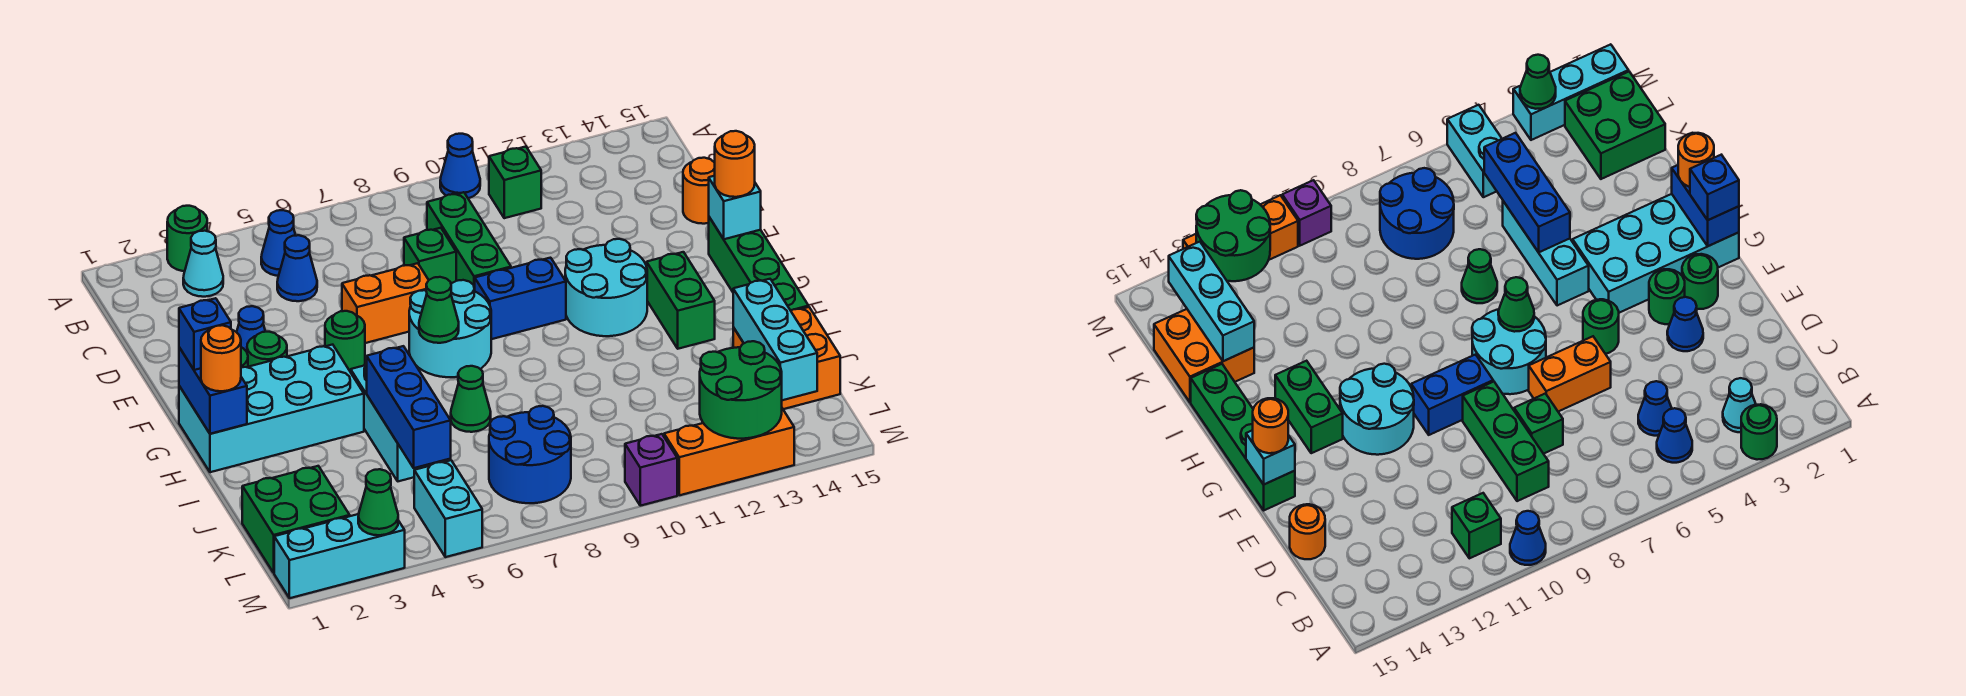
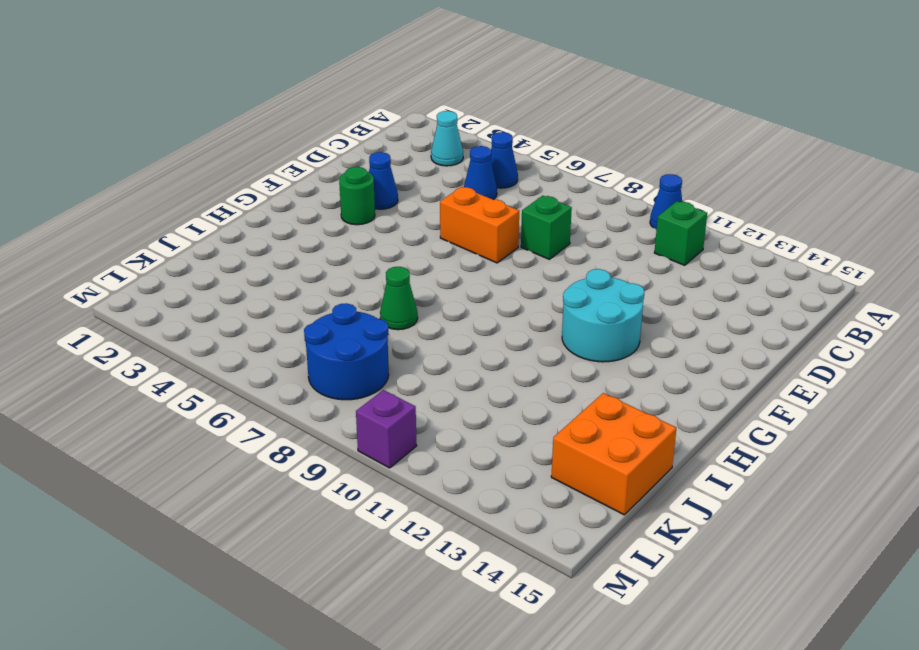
none -> green 1x1 round brick [167,206,207,271]
none -> green 1x3 brick [427,192,511,291]
none -> orange 1x1 round brick [683,158,715,224]
none -> green 1x1 round brick [1682,254,1718,309]

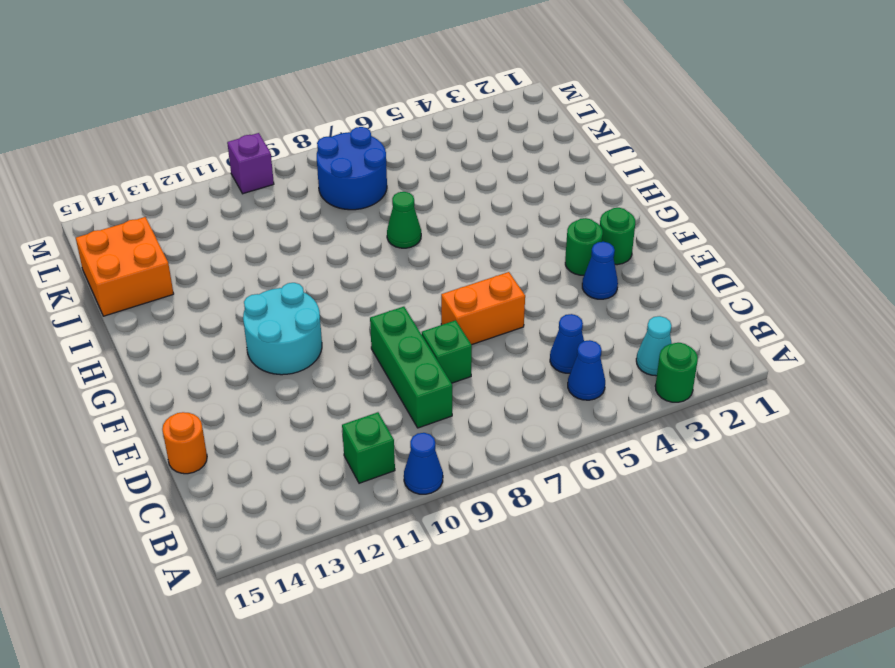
none -> green 1x1 round brick [325,311,365,372]
none -> cyan 2x2 round brick [409,280,491,377]
none -> blue 1x2 brick [475,258,566,339]
none -> green 1x4 brick [709,217,809,310]

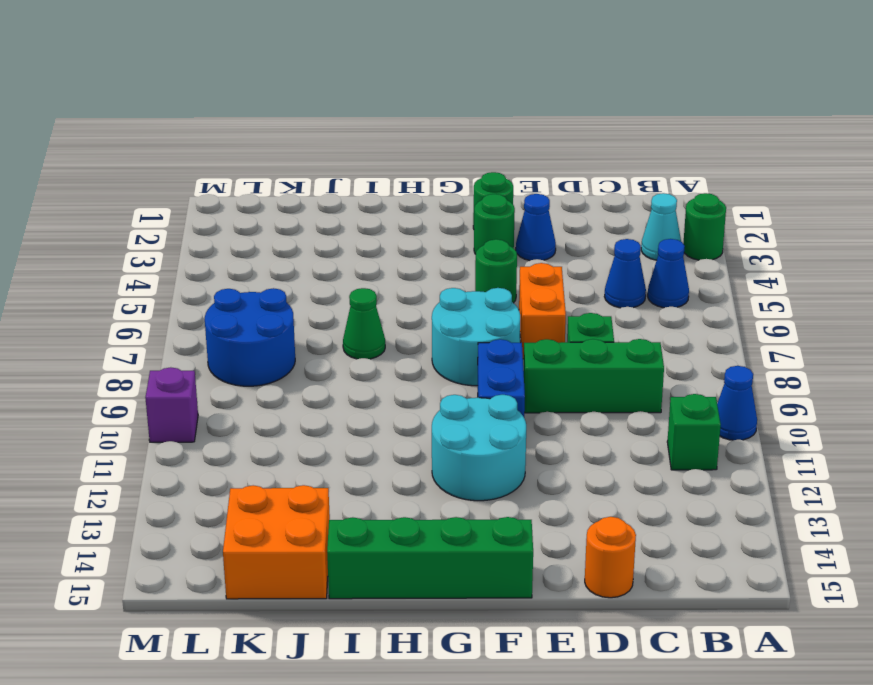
none -> cyan 2x4 brick [179,345,364,472]
none -> green 1x2 brick [647,252,715,349]
none -> cyan 1x3 brick [351,365,434,481]
none -> green 2x2 brick [242,466,350,573]

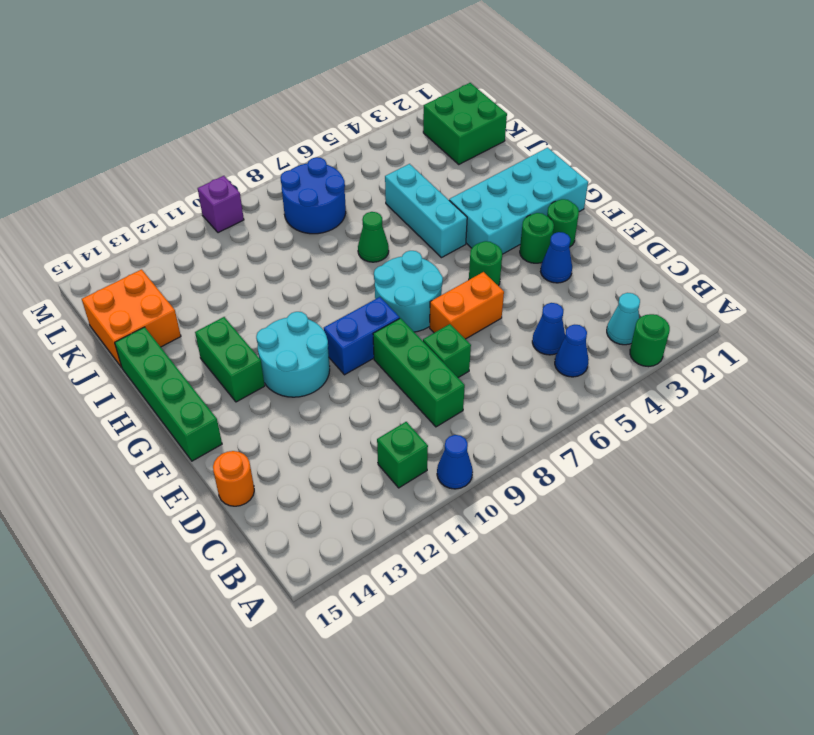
none -> cyan 1x2 brick [414,460,482,557]
none -> cyan 1x3 brick [274,514,405,598]
none -> orange 1x3 brick [664,408,794,495]
none -> cyan 1x1 brick [709,176,761,239]

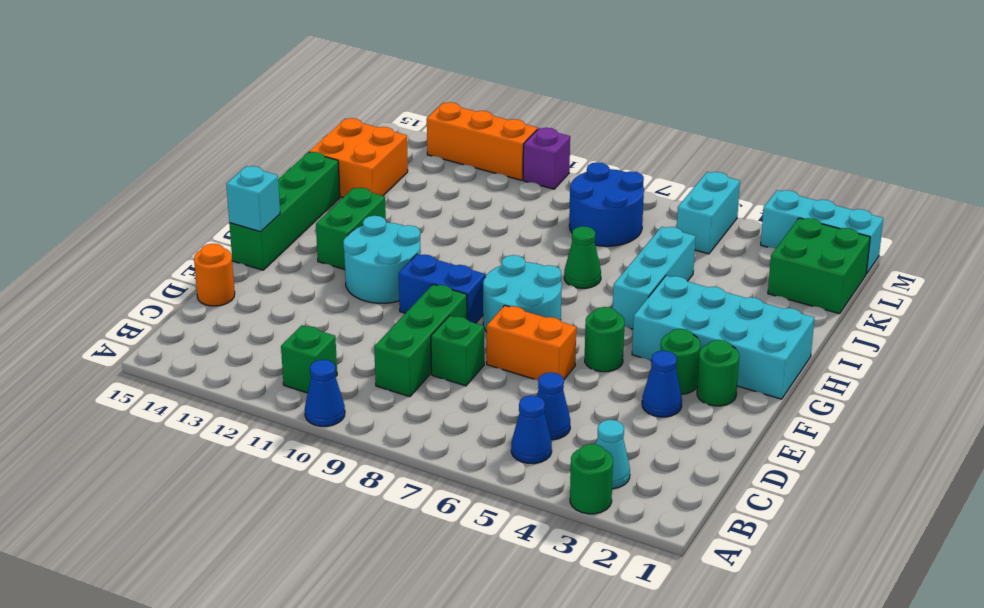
none -> blue 1x2 brick [179,347,247,434]
none -> green 1x1 cone [419,277,459,343]
none -> blue 1x3 brick [367,346,451,468]
none -> cyan 1x3 brick [733,279,817,400]

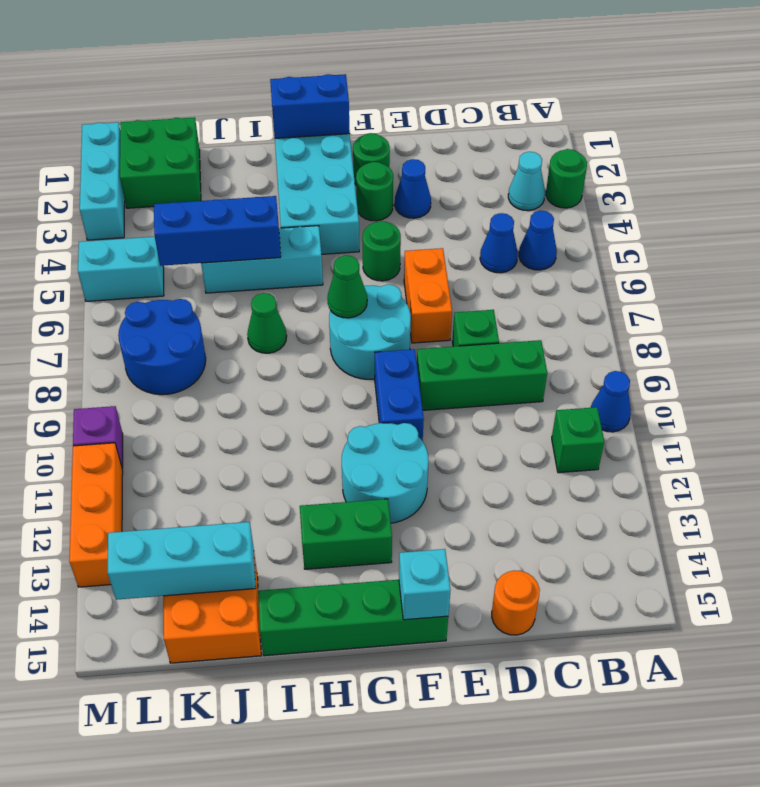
none -> green 2x2 round brick [700,341,782,439]
none -> green 1x1 cone [358,469,398,535]
none -> orange 1x1 round brick [715,131,755,197]
none -> blue 1x1 brick [179,298,231,370]

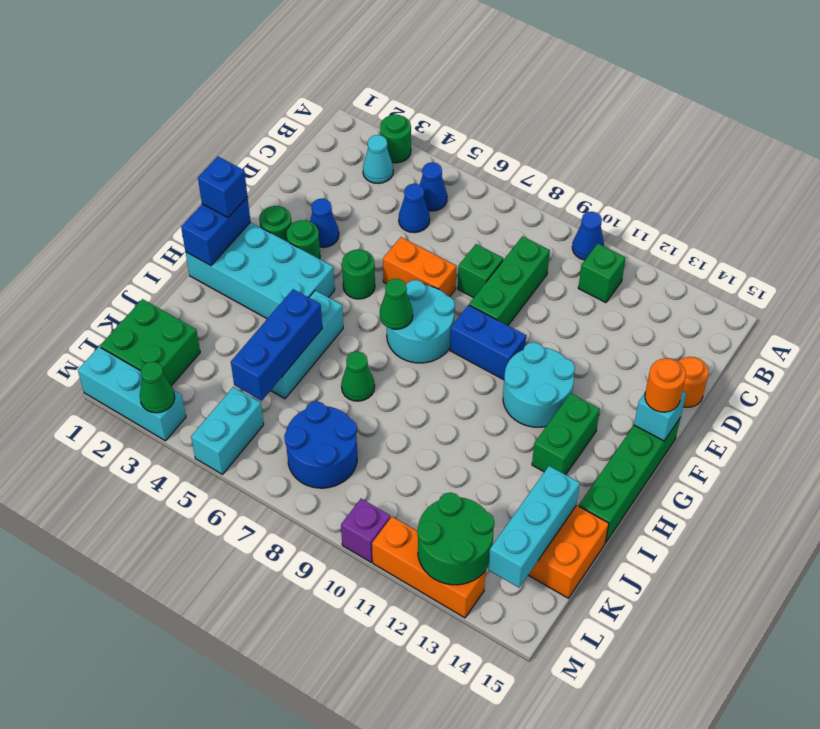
none -> orange 1x1 round brick [201,325,241,391]

